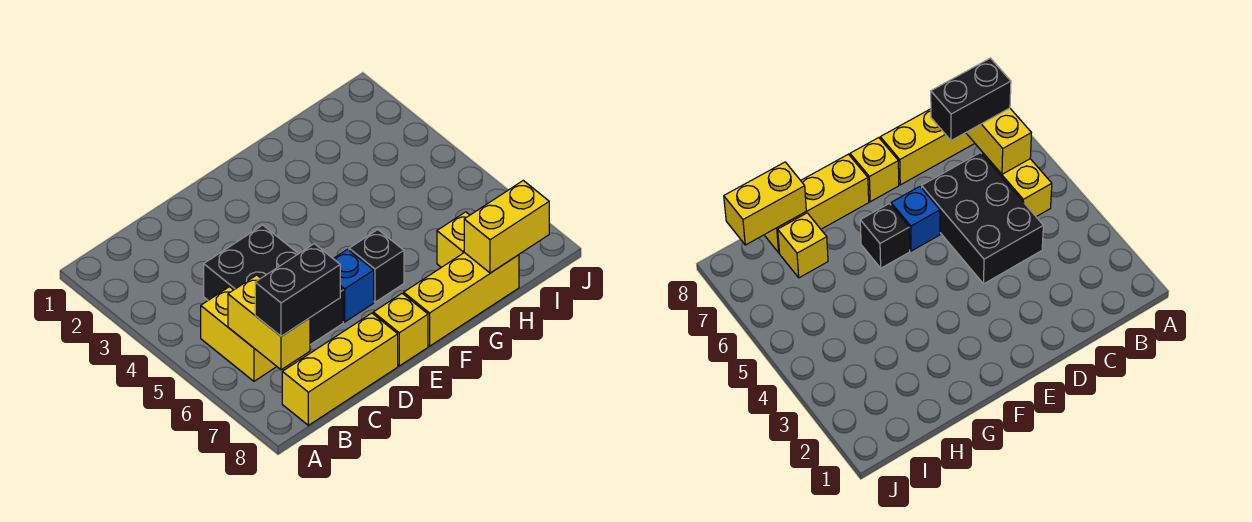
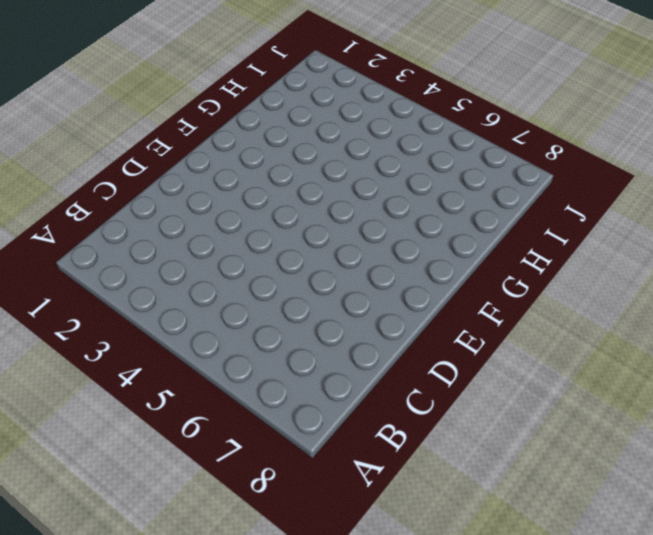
none -> yellow 1x2 brick [201,287,277,381]
none -> yellow 1x3 brick [282,313,398,425]

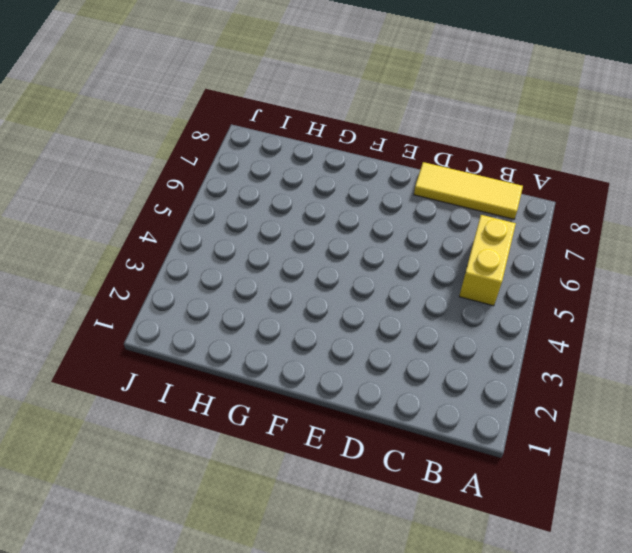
yellow 1x3 tile [414,162,523,219] -> yellow 1x3 brick [282,313,398,425]
none -> black 2x3 brick [204,225,343,345]
none -> blue 1x1 brick [333,249,374,322]

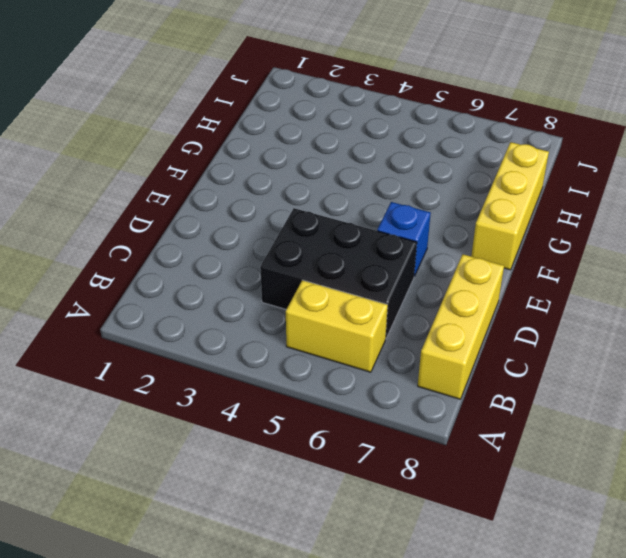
none -> yellow 1x1 brick [373,293,428,366]
none -> black 1x1 brick [349,230,404,302]

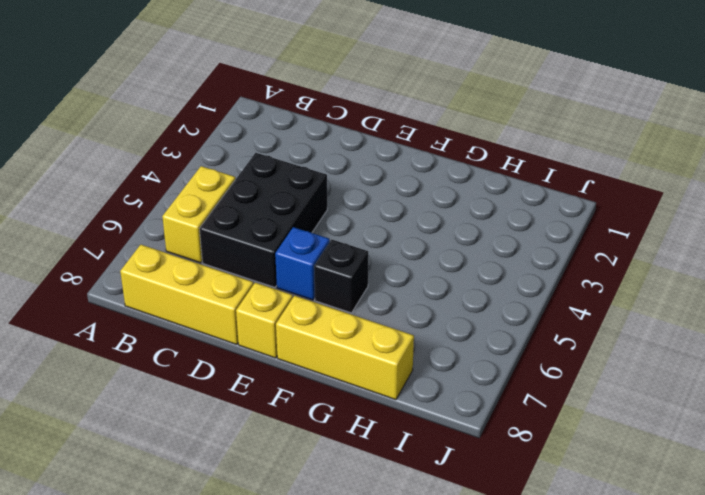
none -> yellow 1x1 brick [437,212,470,267]
none -> yellow 1x2 brick [228,275,310,370]

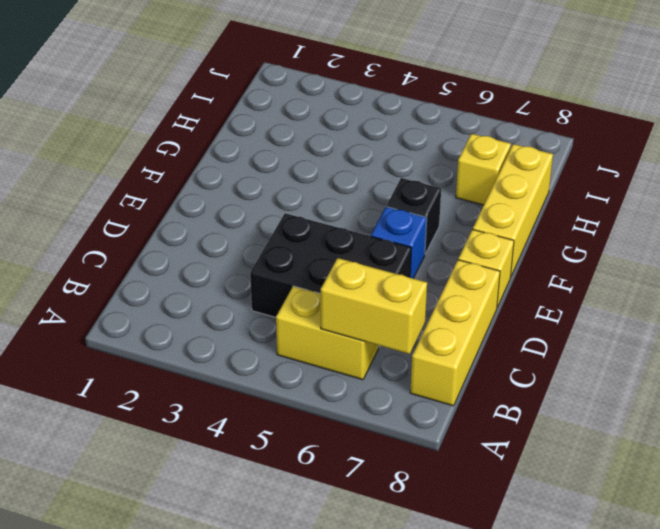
none -> yellow 1x2 brick [464,181,549,273]
none -> black 1x2 brick [255,244,340,336]

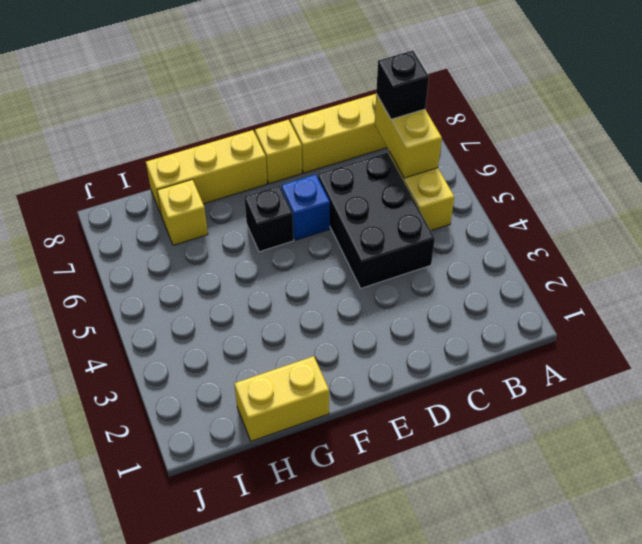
black 1x1 brick [376,51,429,119] -> black 1x2 brick [255,244,340,336]
yellow 1x2 brick [234,356,329,441] -> yellow 1x2 brick moved to [464,181,549,273]

